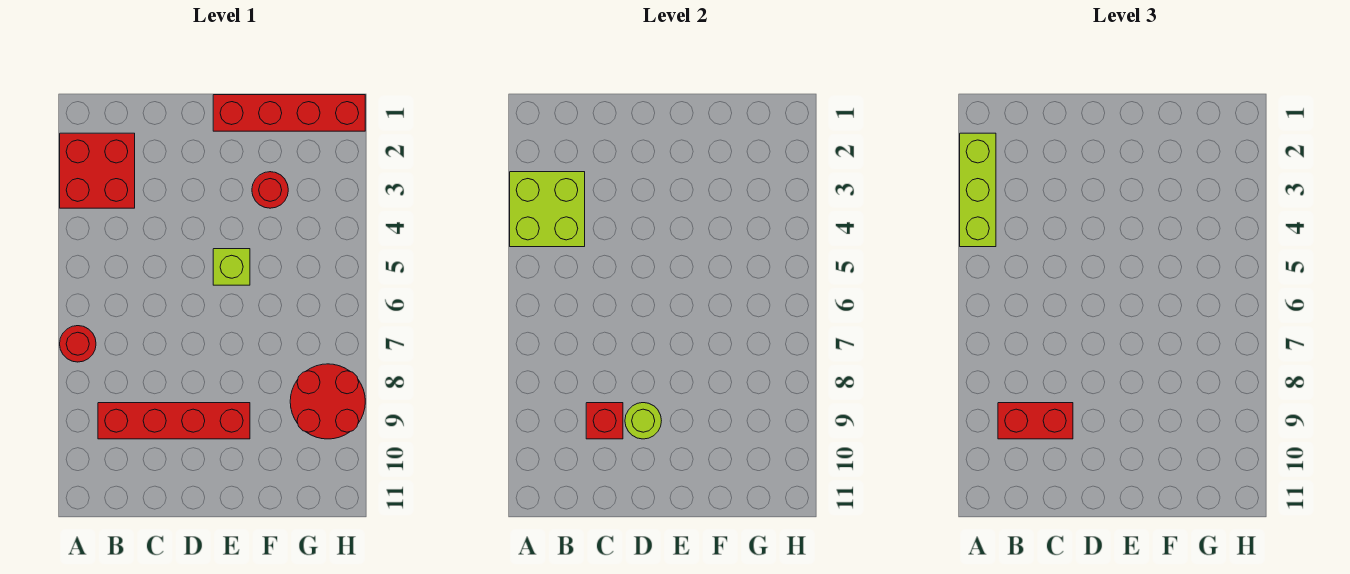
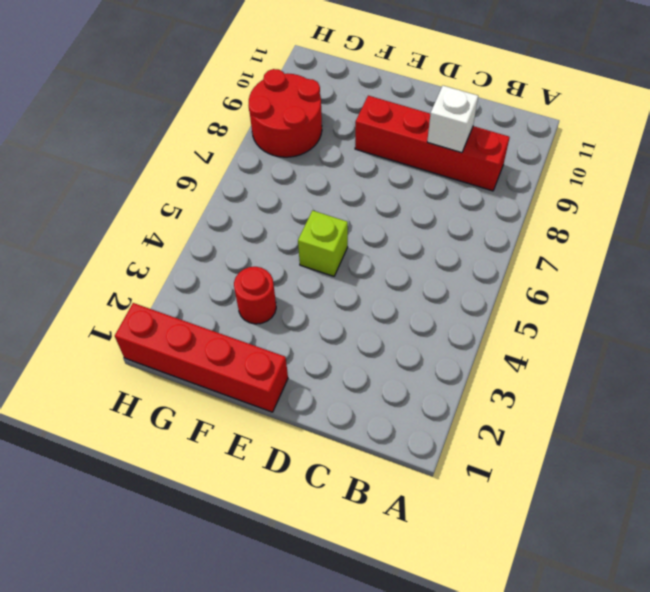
white 1x1 brick [427,86,478,153] -> red 1x1 brick [586,403,623,439]
none -> red 2x2 brick [60,133,135,208]
none -> red 1x1 round brick [60,326,96,362]
none -> lime 2x2 brick [510,172,585,247]

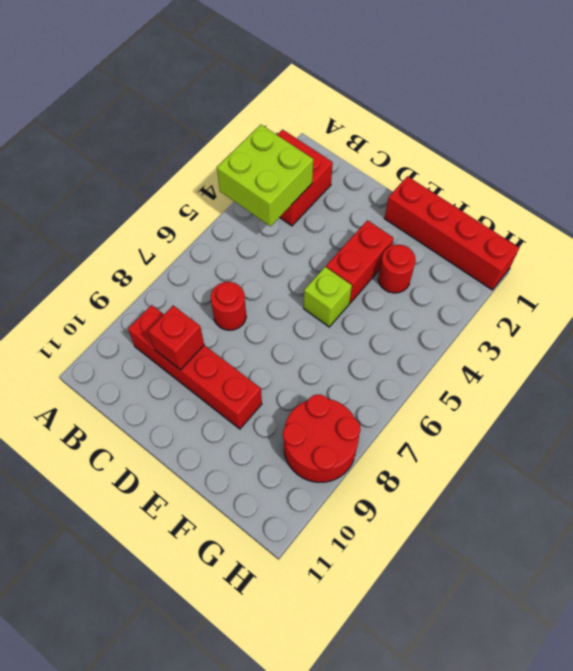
red 1x1 round brick [211,282,246,330] -> red 1x1 round brick moved to [60,326,96,362]
red 1x2 brick [326,220,394,303] -> red 1x2 brick turned to [998,403,1073,439]
none -> lime 1x1 round brick [625,403,661,439]
none -> lime 1x3 brick [960,133,996,247]

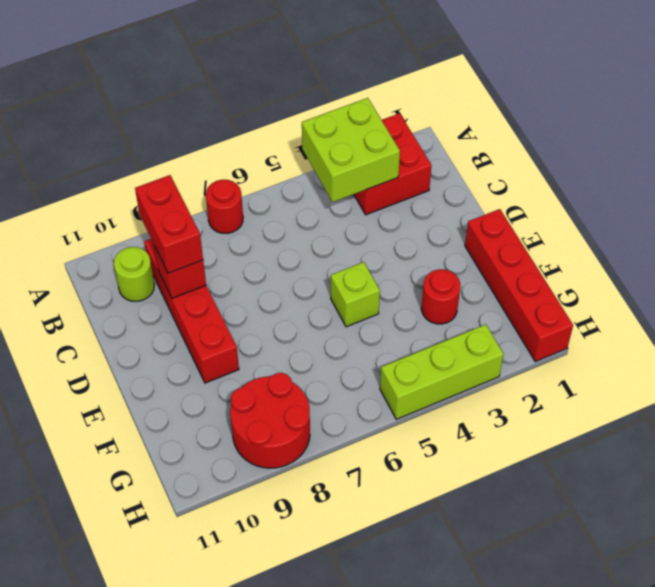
lime 1x1 round brick [114,247,154,301] -> lime 1x1 round brick moved to [625,403,661,439]
lime 1x3 brick [380,324,504,419] -> lime 1x3 brick moved to [960,133,996,247]

